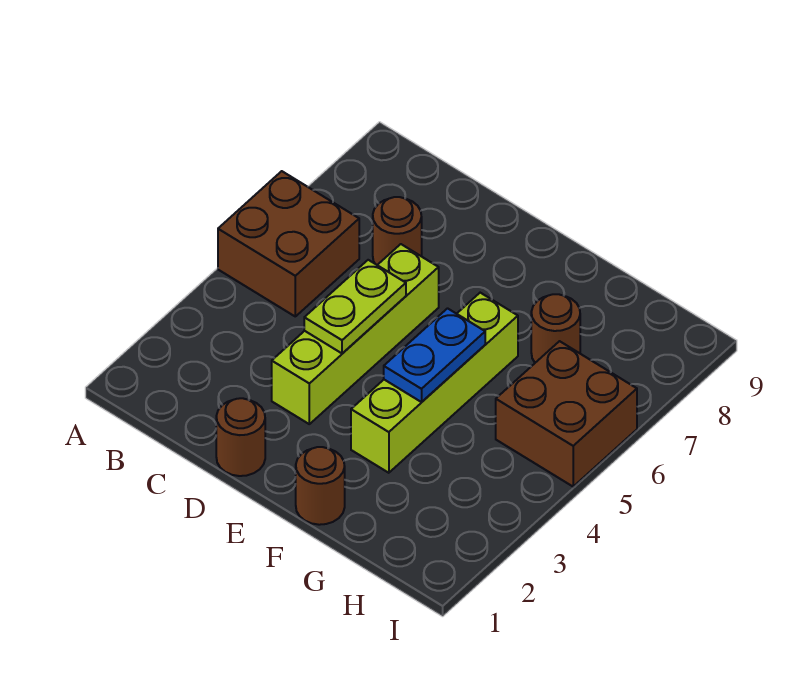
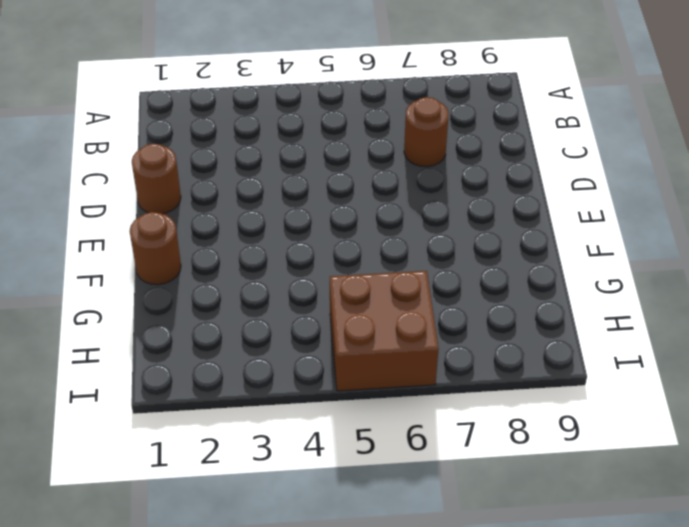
none -> brown 2x2 brick [218,171,359,316]
none -> lime 1x4 brick [272,244,439,424]

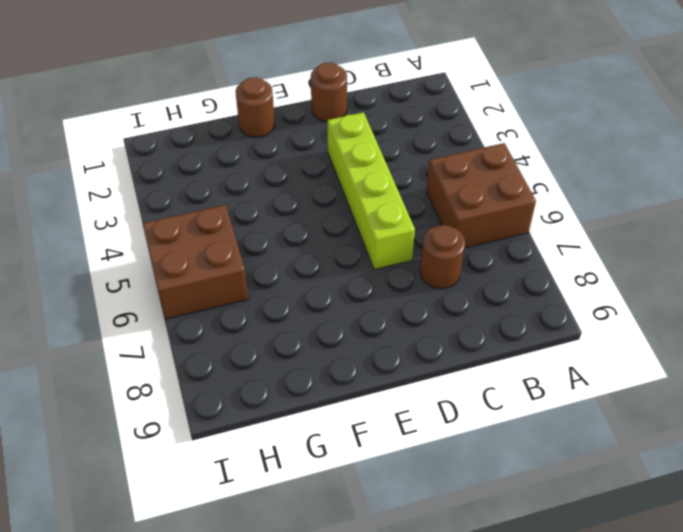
none -> lime 1x4 brick [351,293,518,473]
none -> brown 1x1 round brick [531,294,580,363]

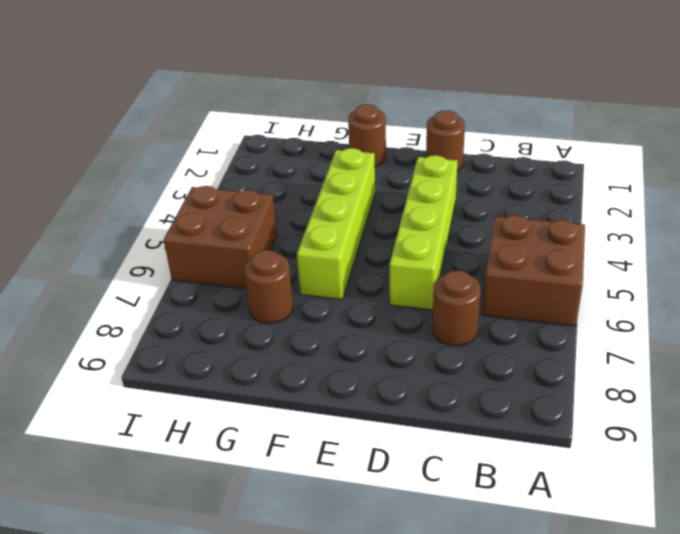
none -> lime 1x2 plate [304,260,406,353]
none -> blue 1x2 plate [384,308,485,402]

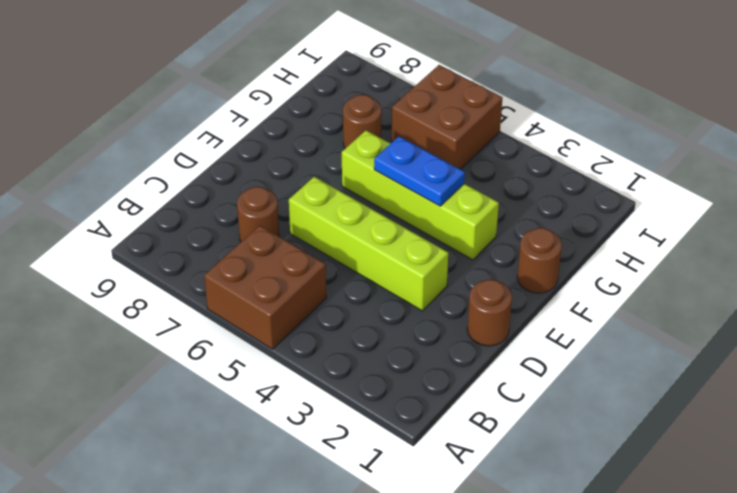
none -> lime 1x2 plate [304,260,406,353]

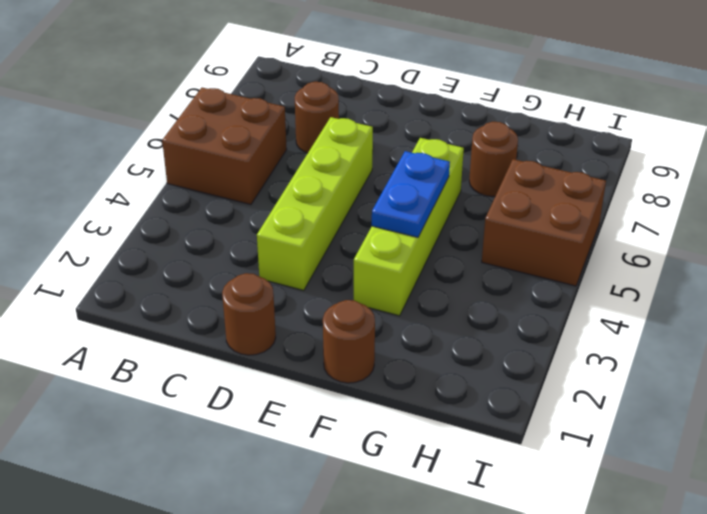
none -> lime 1x2 plate [304,260,406,353]

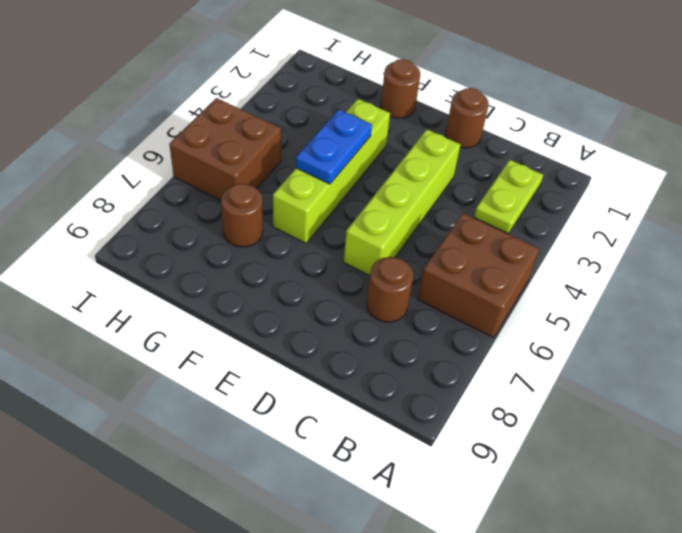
lime 1x2 plate [474,160,543,234] -> lime 1x2 plate moved to [304,260,406,353]

